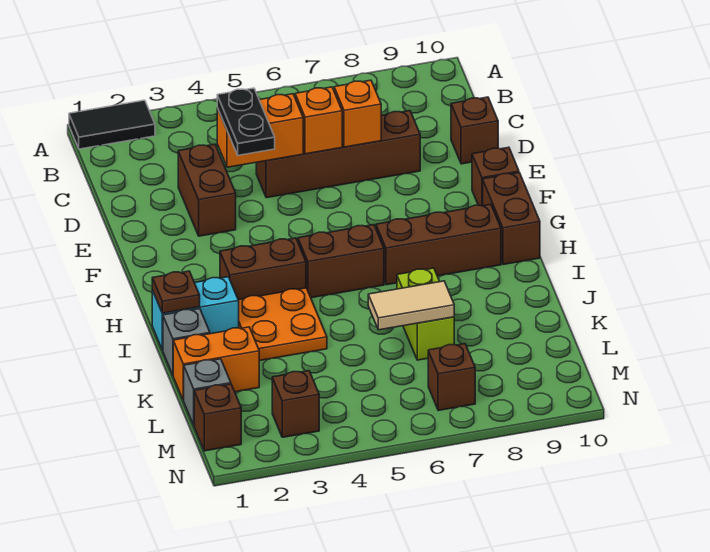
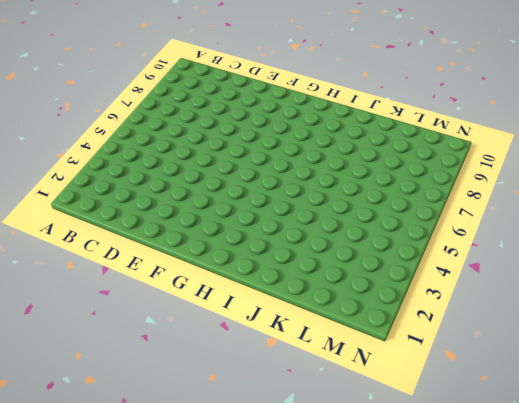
none -> black 1x2 tile [69,100,155,149]
none -> brown 1x2 brick [178,144,236,236]
none -> brown 1x4 brick [256,111,420,198]

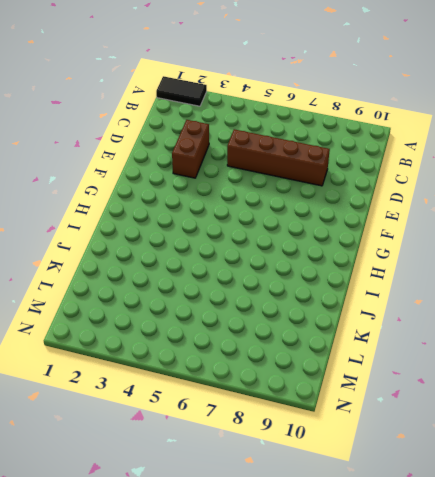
none -> brown 1x1 brick [451,97,498,164]
none -> brown 1x1 brick [472,147,519,206]
none -> brown 1x2 brick [483,173,540,265]

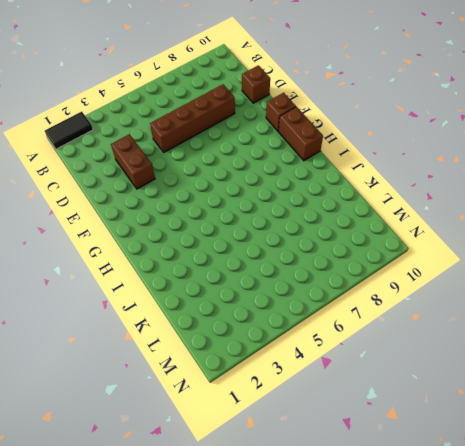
none -> brown 1x2 brick [220,238,306,300]
none -> brown 1x2 brick [298,225,384,298]
none -> brown 1x3 brick [376,204,501,285]

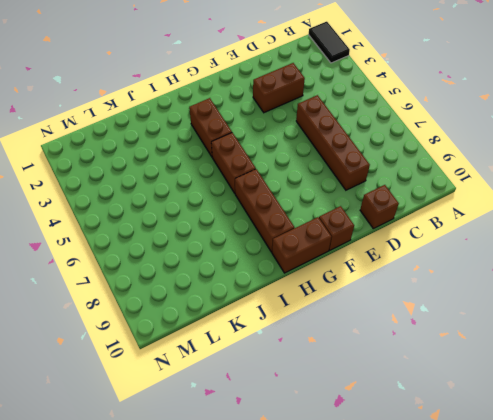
none -> cyan 1x2 brick [152,277,239,350]
none -> orange 2x2 plate [238,288,327,361]
none -> grey 1x1 brick [163,309,210,375]

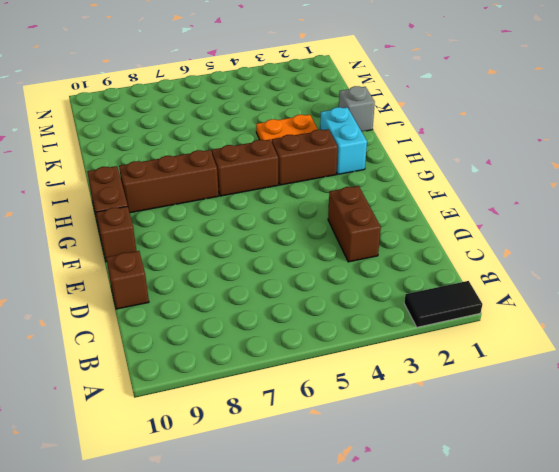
cyan 1x2 brick [320,107,367,174] -> cyan 1x2 brick turned to [152,277,239,350]
none -> brown 1x4 brick [256,111,420,198]
none -> lime 1x2 brick [397,268,454,360]
none -> orange 1x2 brick [173,327,259,400]

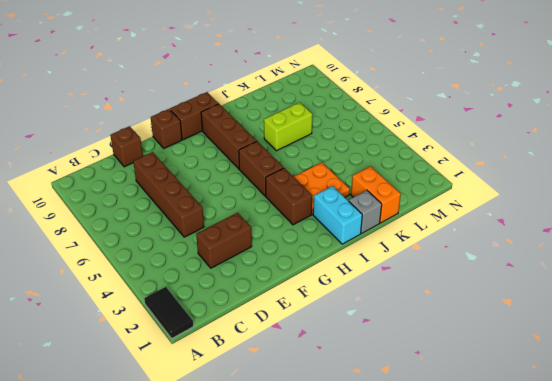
none -> grey 1x1 brick [183,359,231,425]
none -> brown 1x1 brick [194,384,241,451]
none -> brown 1x1 brick [272,371,319,437]

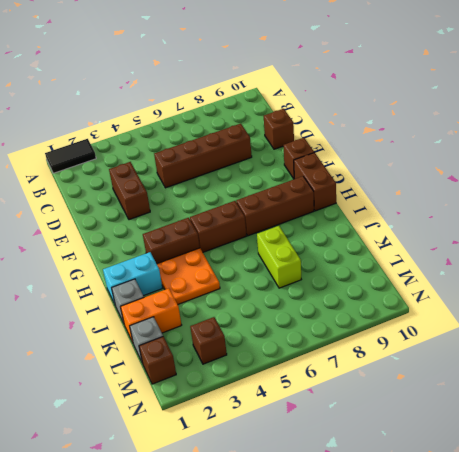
none -> brown 1x1 brick [428,344,475,411]
none -> orange 1x2 brick [217,94,303,167]
none -> orange 1x1 brick [295,87,342,154]

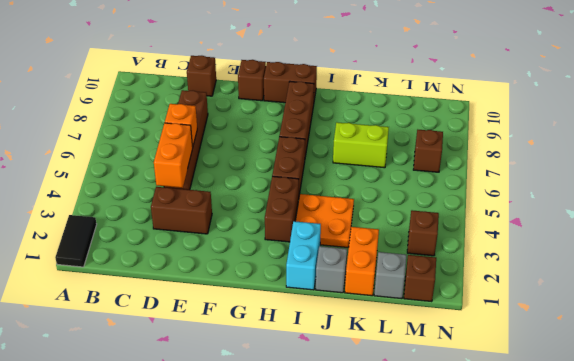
none -> orange 1x1 brick [334,80,381,147]
none -> brown 1x1 plate [152,271,200,313]
none -> tan 1x2 tile [368,281,454,330]

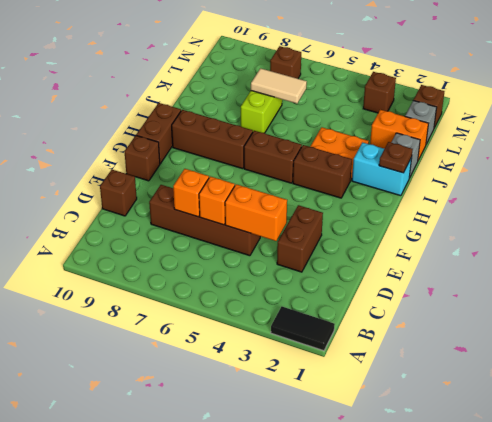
none -> black 1x2 plate [217,88,275,155]

